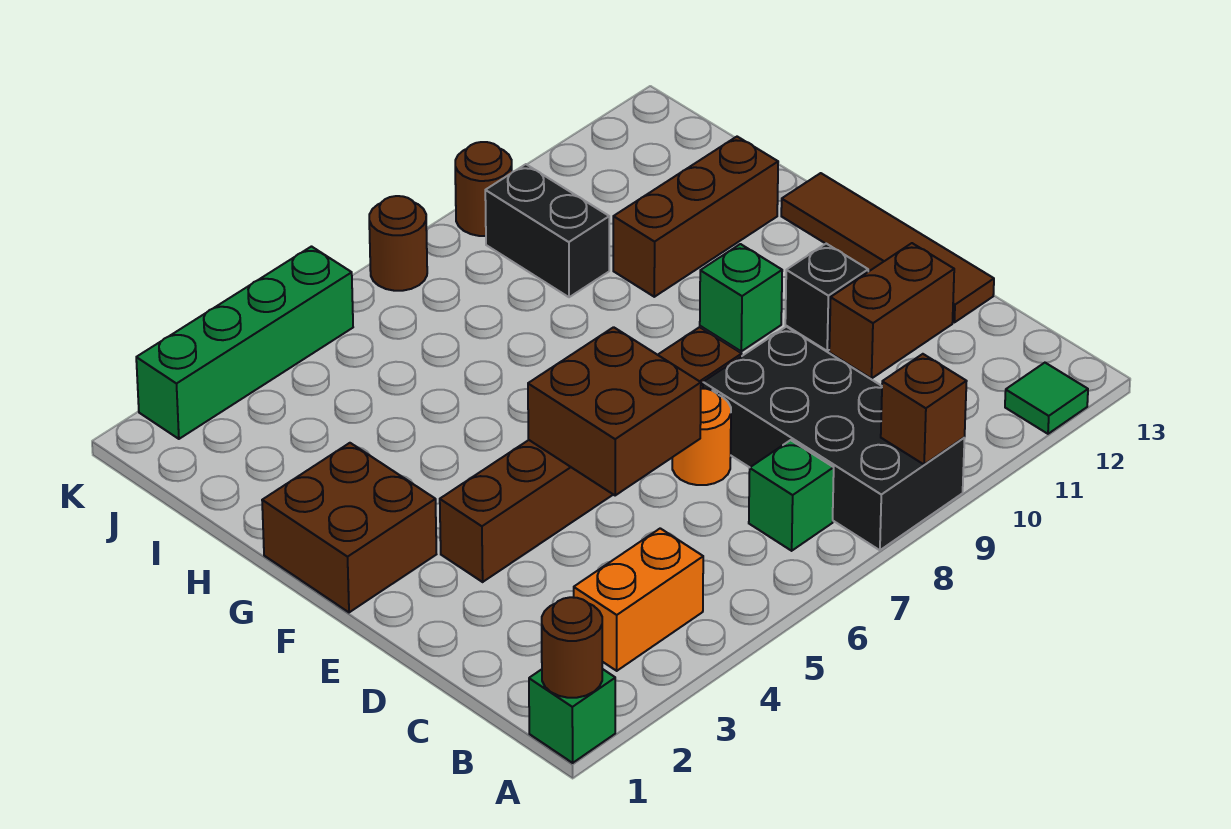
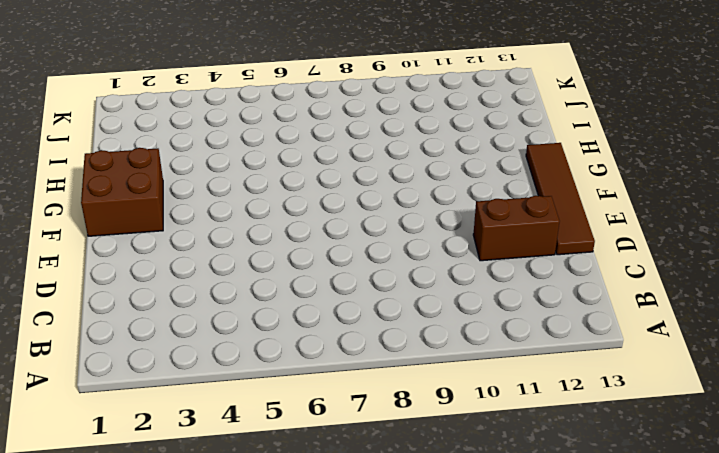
none -> green 1x1 brick [529,669,615,763]
none -> black 2x4 brick [703,327,965,550]
none -> green 1x1 tile [1005,363,1088,434]

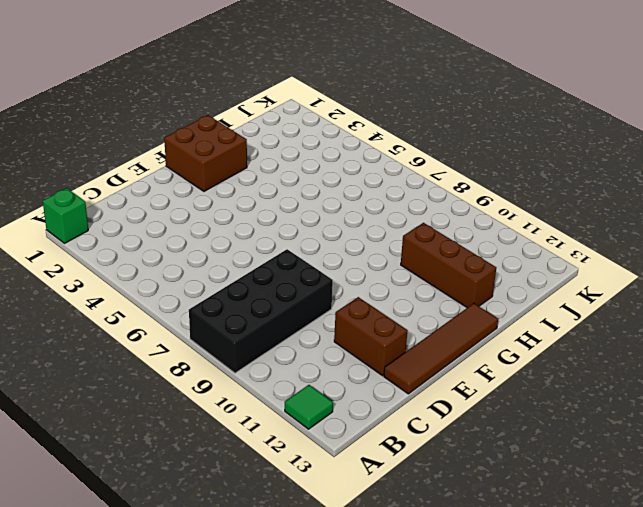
none -> orange 1x2 brick [574,528,703,671]
none -> green 1x1 brick [749,440,834,551]
none -> orange 1x1 round brick [672,388,731,485]

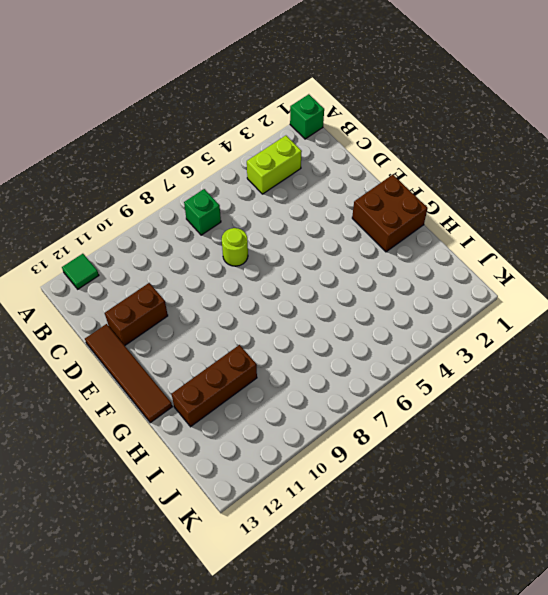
lime 1x2 brick [247,136,302,194] -> orange 1x2 brick [574,528,703,671]
lime 1x1 round brick [222,228,248,266] -> orange 1x1 round brick [672,388,731,485]
none -> black 2x4 brick [703,327,965,550]
none -> brown 1x6 brick [440,327,742,582]
none -> black 1x1 brick [785,244,868,351]

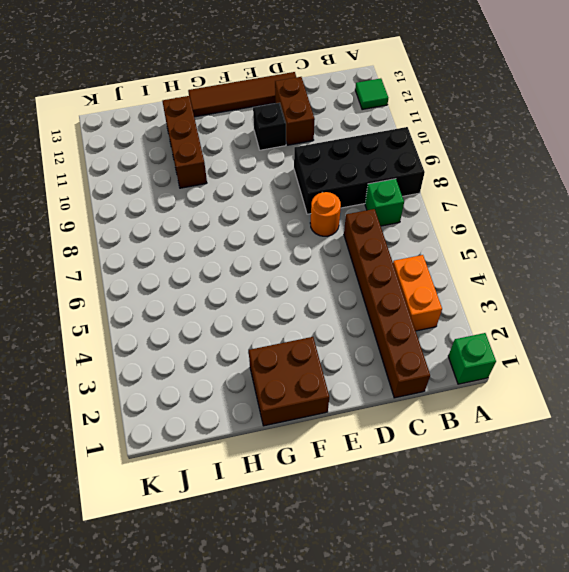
brown 1x6 brick [344,209,430,398] -> brown 1x6 brick moved to [440,327,742,582]
none -> green 1x1 brick [700,244,782,351]
none -> black 1x2 brick [485,164,609,297]
none -> green 1x4 brick [136,247,353,439]

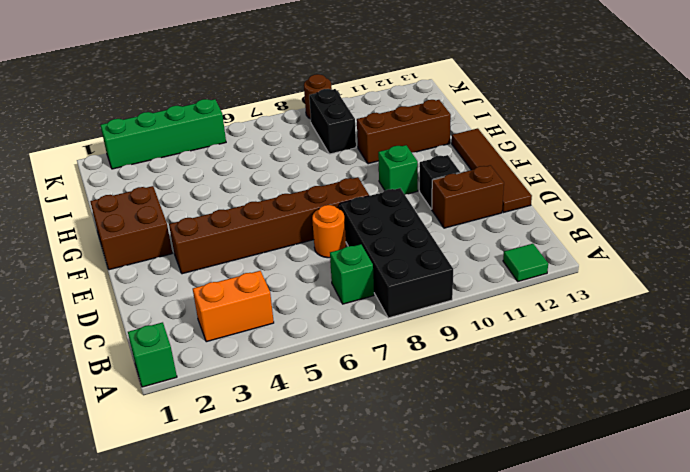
none -> brown 1x1 round brick [369,196,427,291]
none -> brown 1x1 round brick [542,597,602,698]
none -> brown 1x1 brick [881,354,967,464]

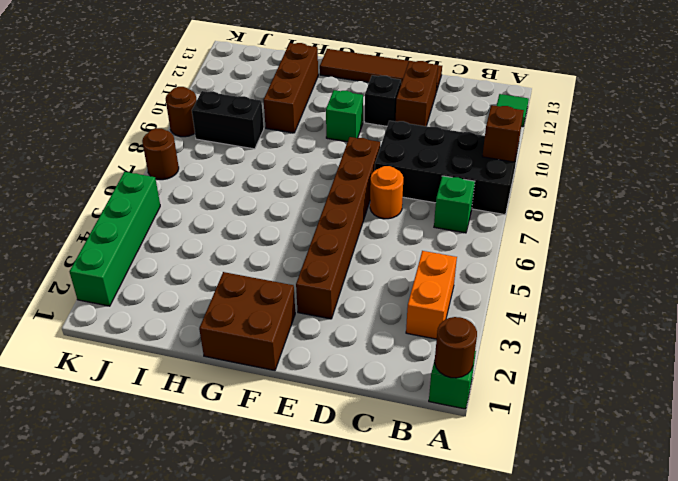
none -> brown 2x2 brick [528,327,701,495]

